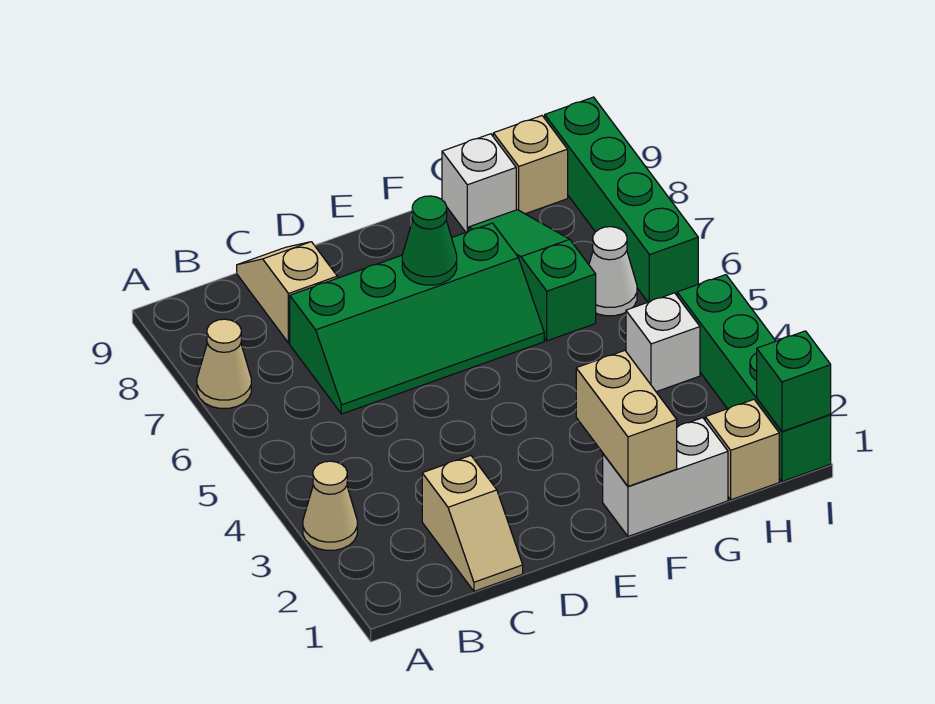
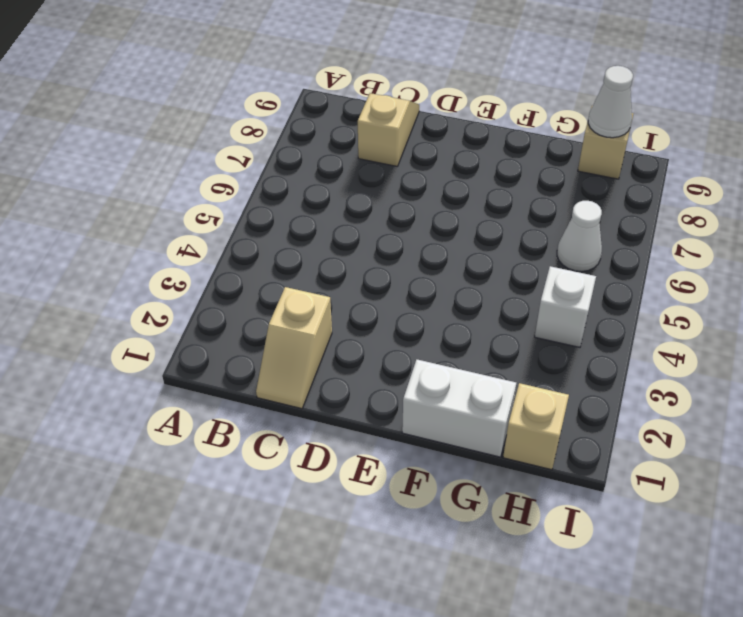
white 1x1 cone [588,66,633,138] -> none
none -> tan 1x1 cone [303,461,357,550]
none -> tan 1x1 cone [197,319,251,408]
none -> green 2x4 slope [290,223,544,414]

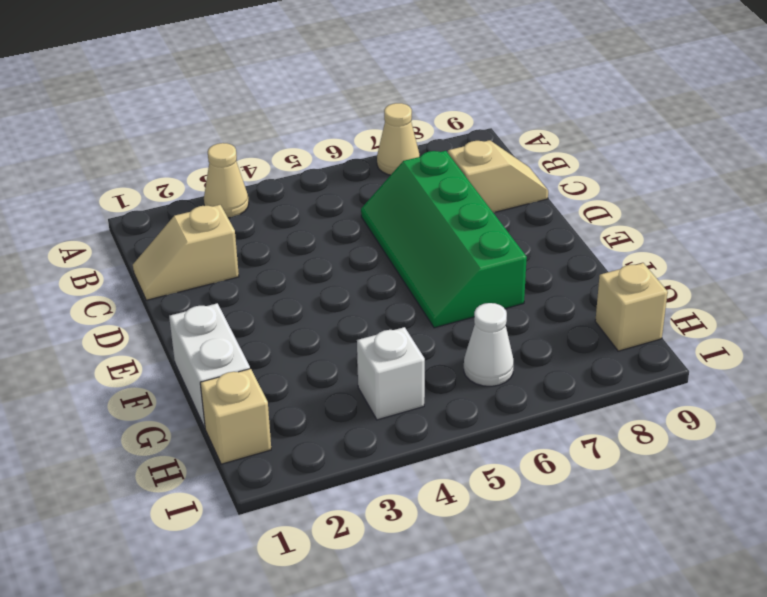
none -> green 1x3 slope [469,210,596,341]
none -> white 1x1 brick [442,134,516,232]
none -> green 1x4 brick [677,275,831,482]

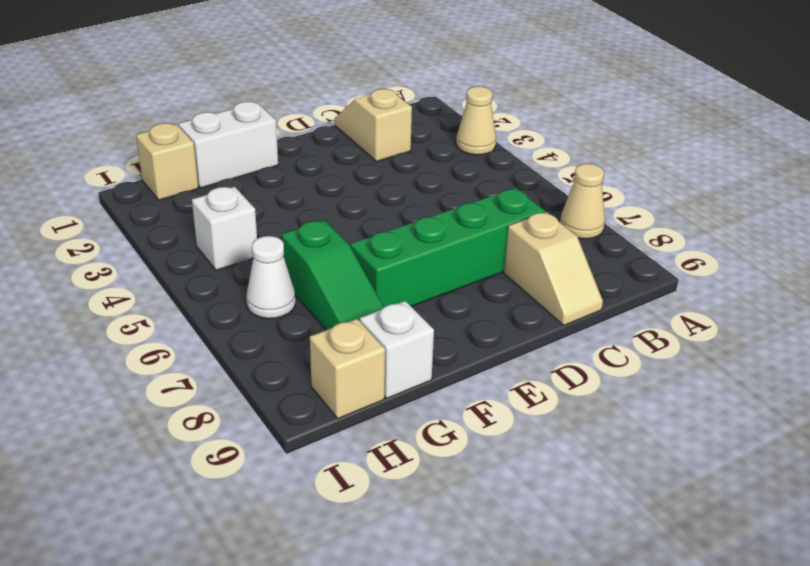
none -> green 1x4 brick [677,275,831,482]
none -> green 1x4 brick [545,97,698,302]
none -> green 1x1 cone [402,196,457,285]

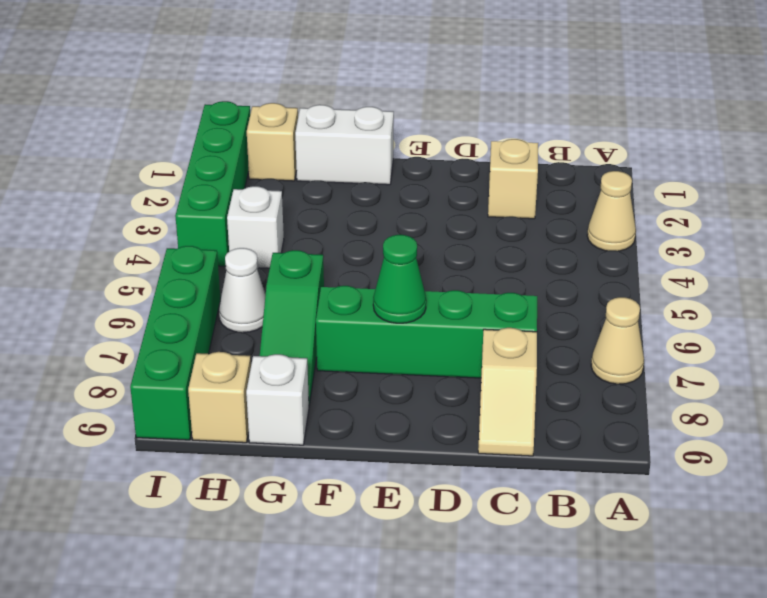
none -> tan 1x2 brick [576,350,677,486]
none -> green 1x1 brick [757,331,831,431]

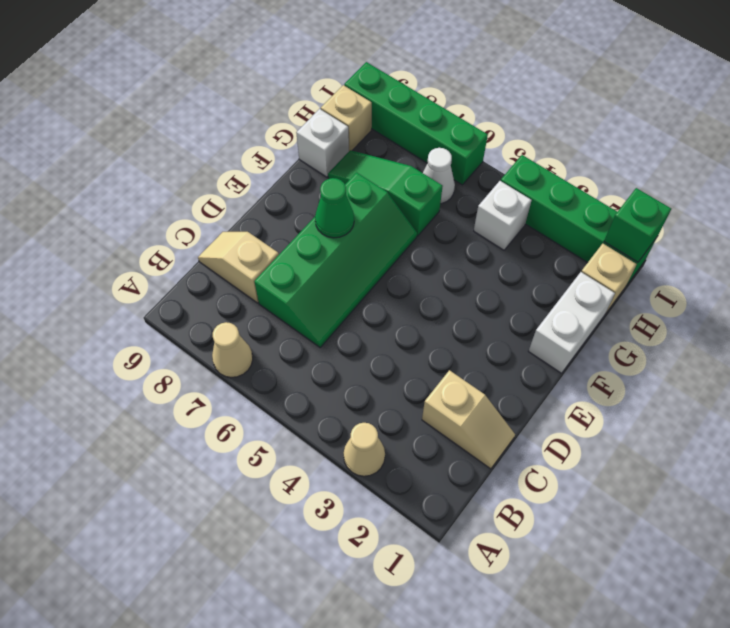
none -> tan 1x2 brick [576,350,677,486]

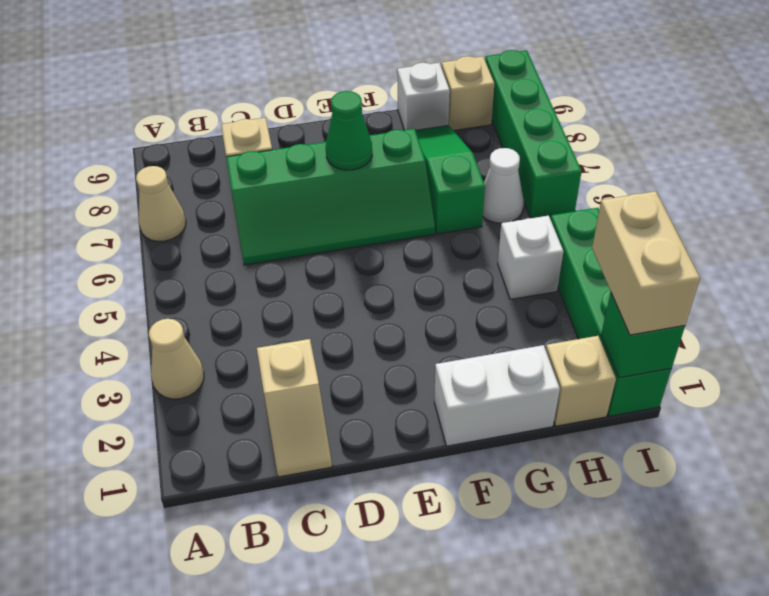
tan 1x2 brick [592,191,700,335] -> tan 1x2 brick moved to [576,350,677,486]

